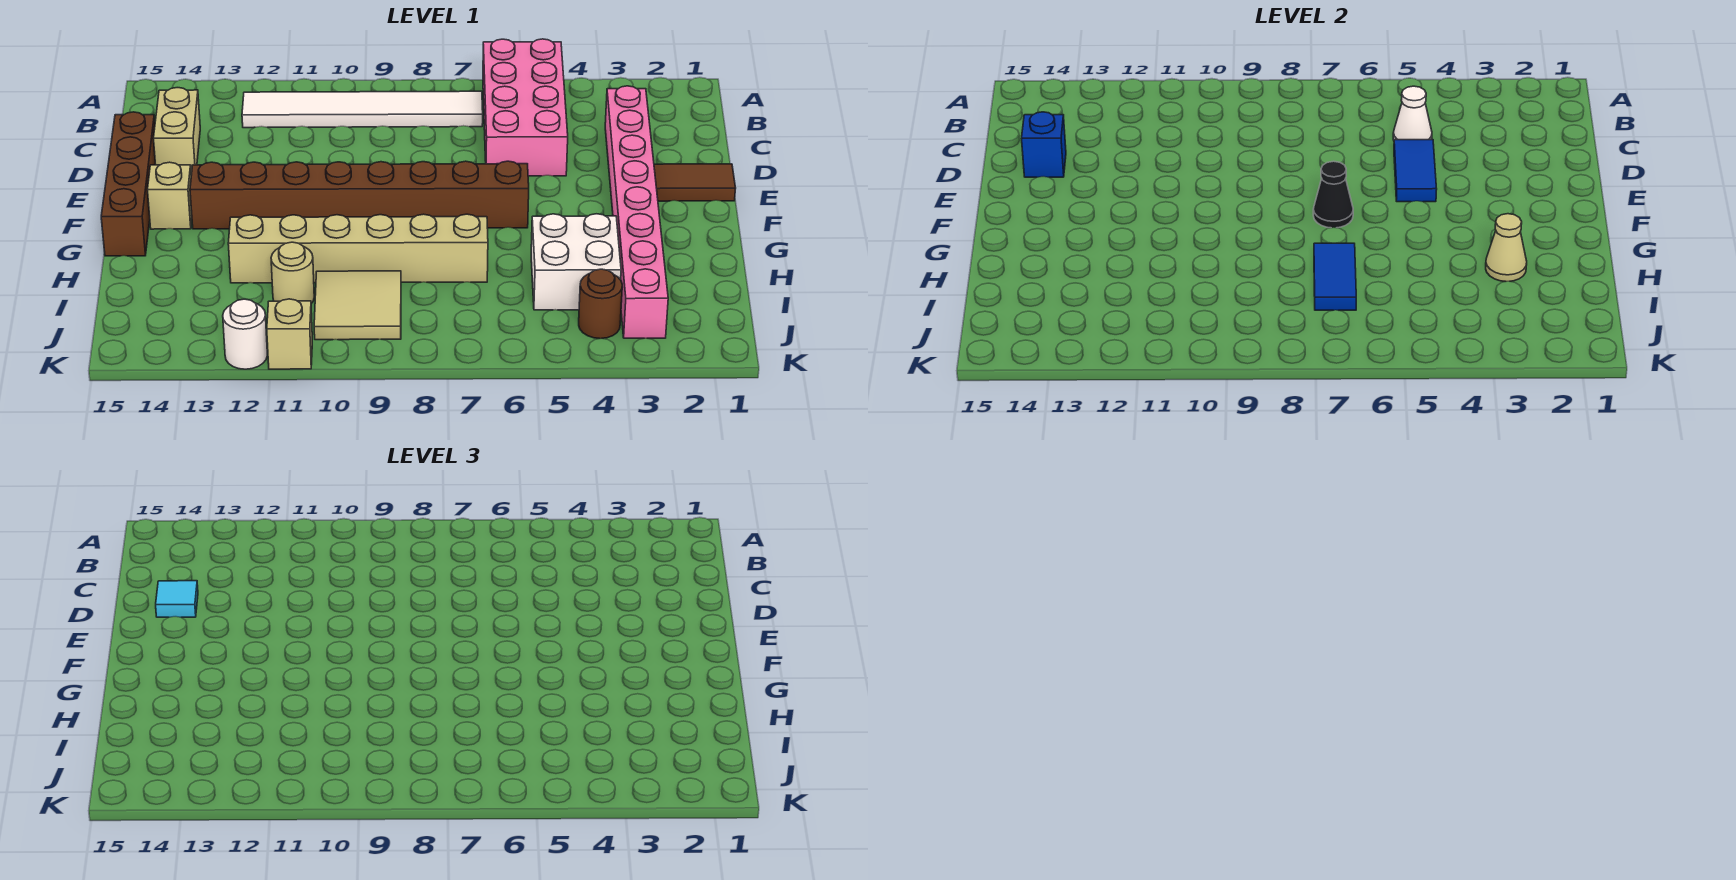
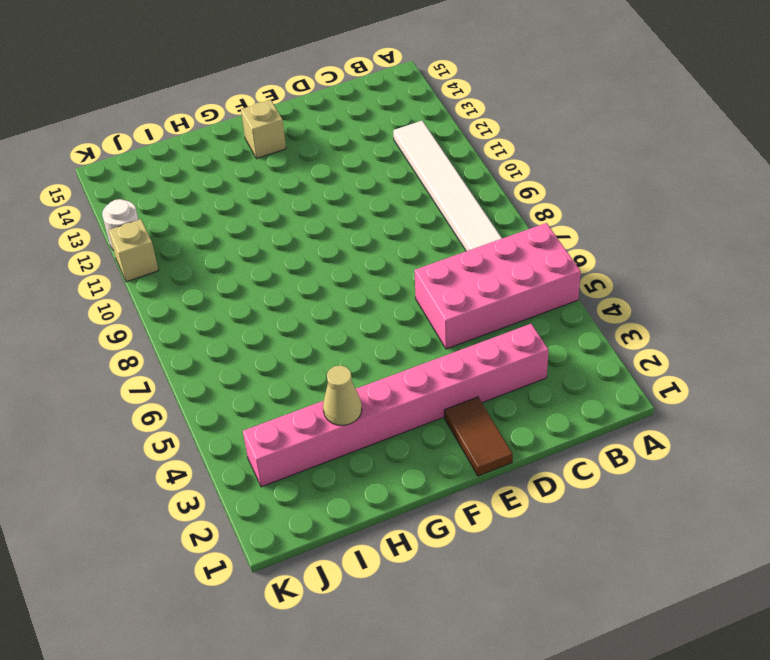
none -> tan 1x2 brick [154,88,200,175]
none -> brown 1x4 brick [101,112,156,256]
none -> brown 1x8 brick [190,161,529,229]

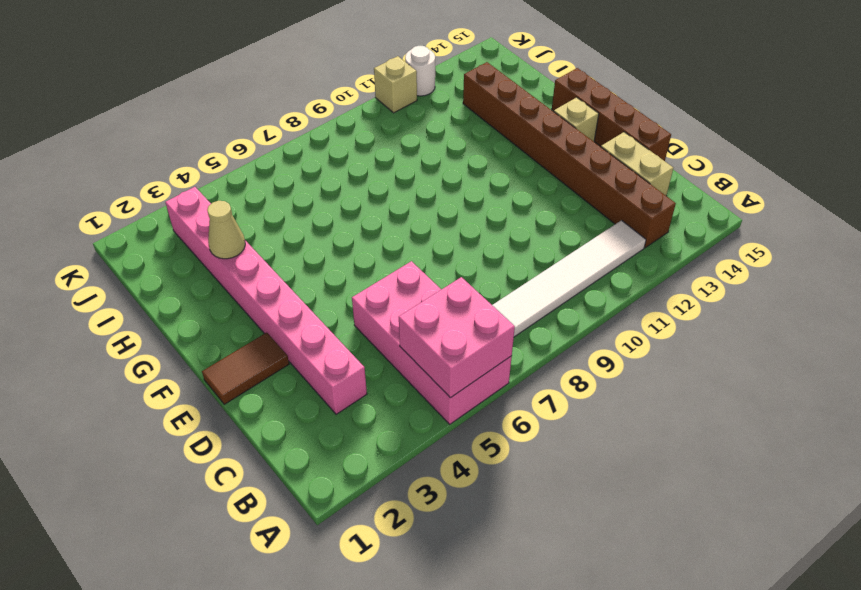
pink 2x2 brick [399,277,515,398] -> none
brown 1x8 brick [463,62,676,248] -> brown 1x8 brick turned to [190,161,529,229]
none -> white 2x2 brick [531,214,621,310]
none -> tan 1x6 brick [228,214,488,283]
none -> tan 2x2 tile [314,271,401,340]

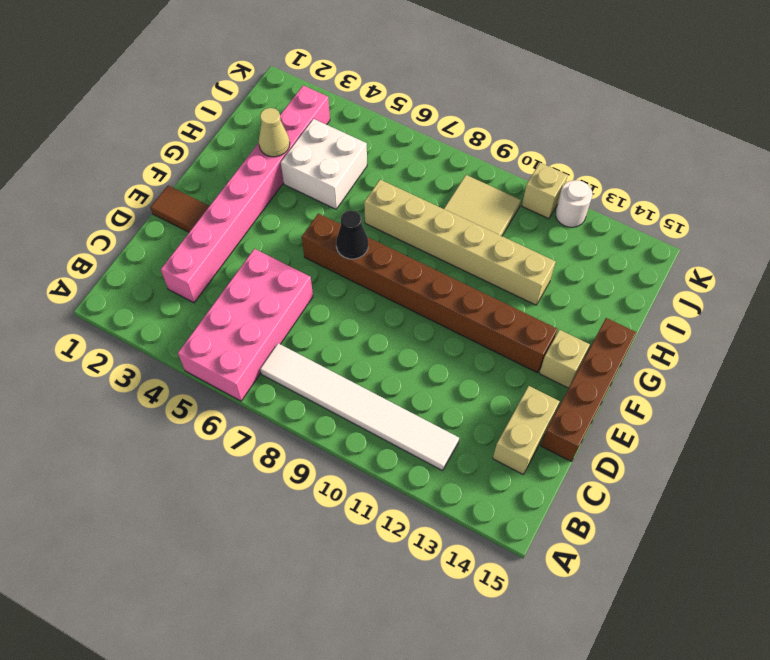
none -> tan 1x1 round brick [271,242,314,304]
none -> brown 1x1 round brick [579,269,622,339]
none -> white 1x1 cone [1393,86,1432,140]

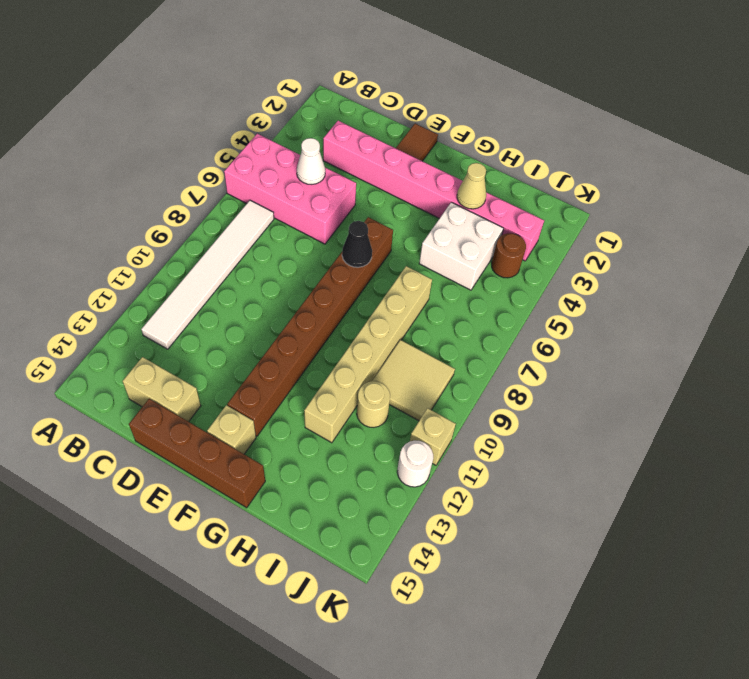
none -> blue 1x2 tile [1394,140,1437,202]
none -> blue 1x1 brick [1022,112,1066,177]
none -> blue 1x2 tile [1314,243,1356,310]

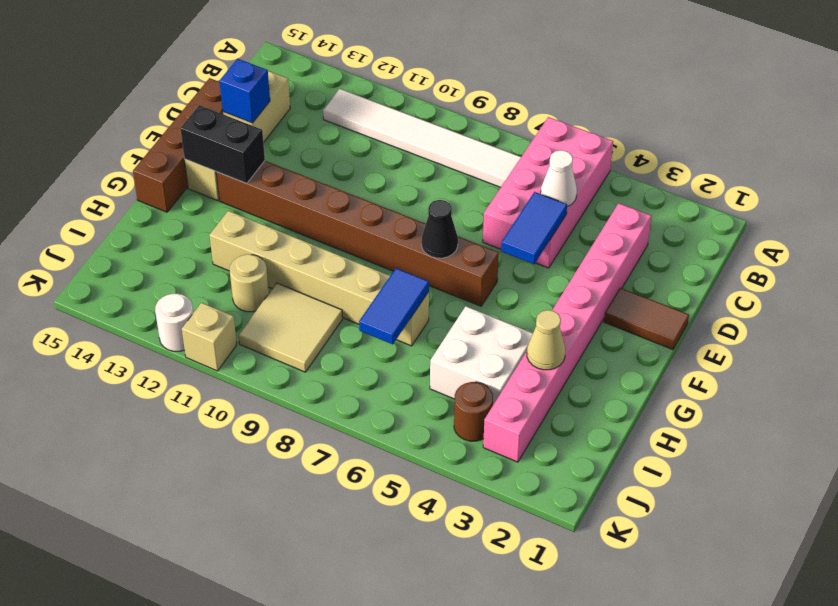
black 1x2 brick [180,105,265,184] -> none
none -> cyan 1x1 tile [156,581,198,617]

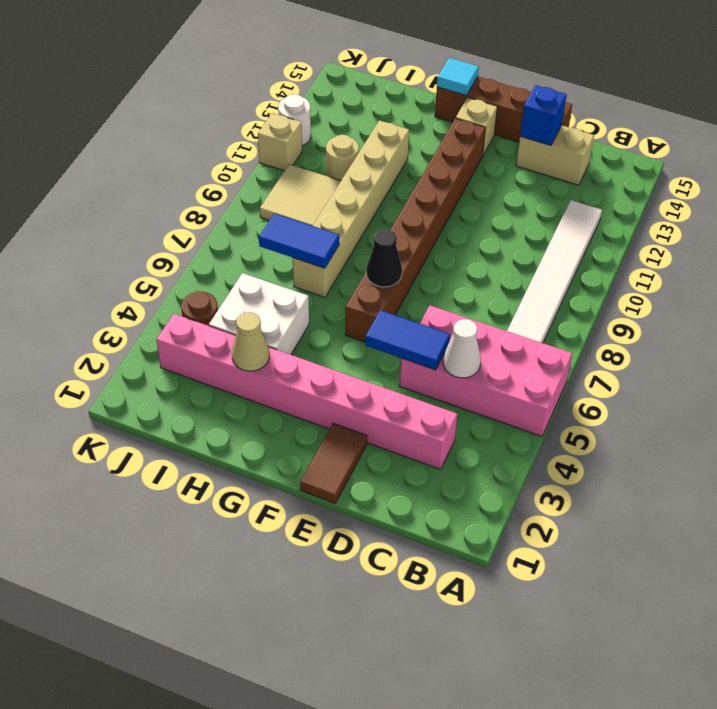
cyan 1x1 tile [437,58,479,95] -> cyan 1x1 tile moved to [156,581,198,617]

